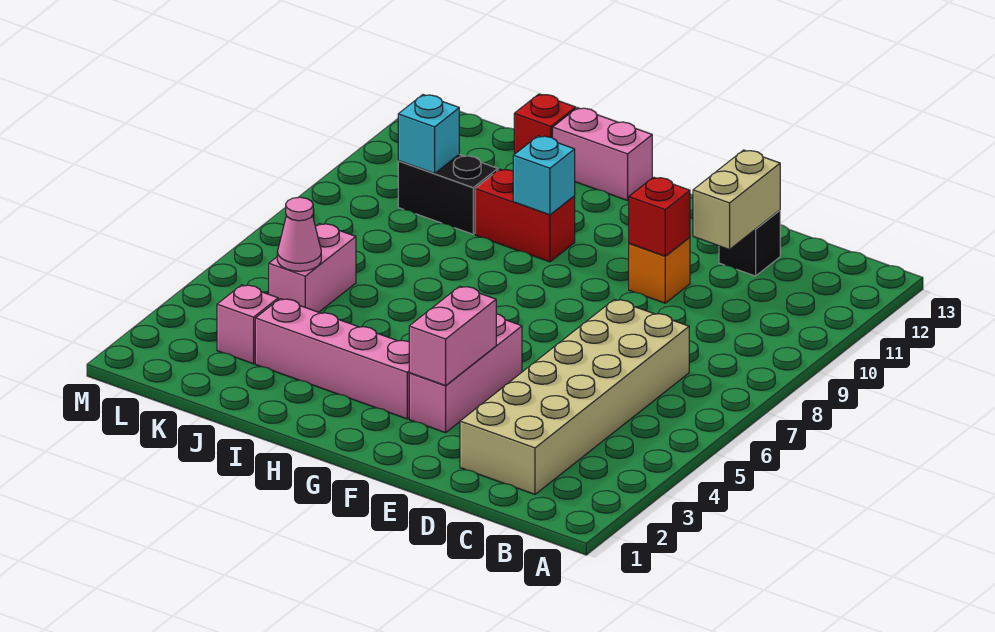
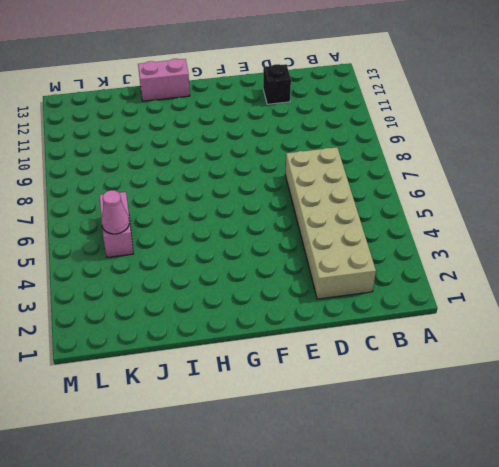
none -> orange 1x1 brick [629,237,690,303]
none -> pink 1x3 brick [409,314,522,433]
none -> pink 1x4 brick [255,299,409,419]

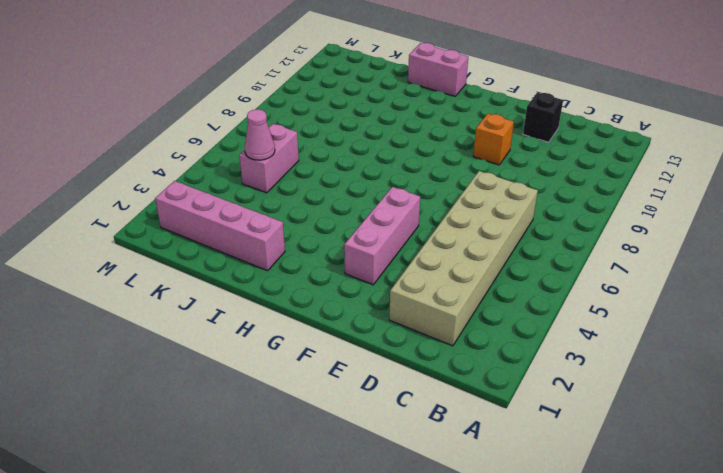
pink 1x4 brick [155,181,285,271] -> pink 1x4 brick moved to [255,299,409,419]
none -> red 1x2 brick [475,169,575,262]
none -> black 1x2 brick [398,155,498,234]
none -> red 1x1 brick [514,94,576,154]

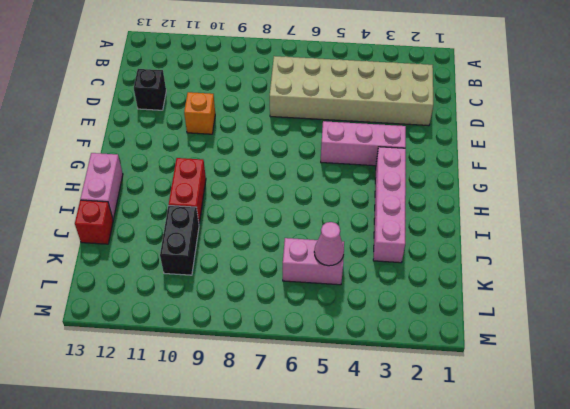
none -> pink 1x1 brick [217,285,278,364]
none -> tan 1x2 brick [693,150,780,249]
none -> red 1x1 brick [629,177,690,256]

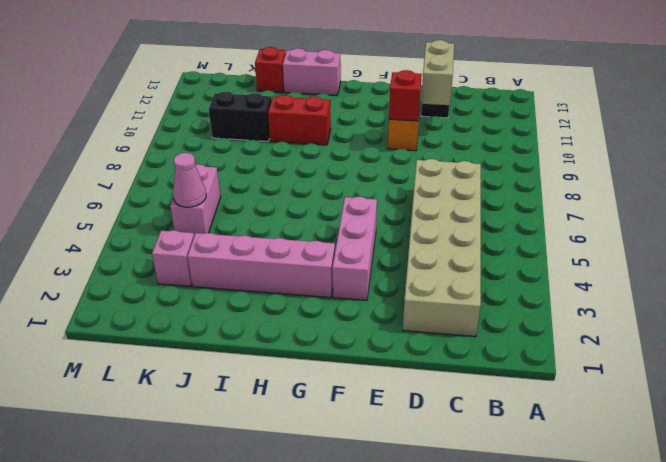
none -> pink 1x2 brick [409,286,496,386]
none -> cyan 1x1 brick [513,136,575,215]
none -> cyan 1x1 brick [398,95,459,173]

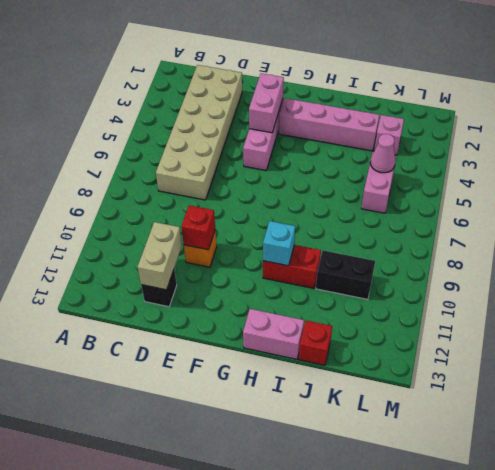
none -> cyan 1x1 brick [398,95,459,173]

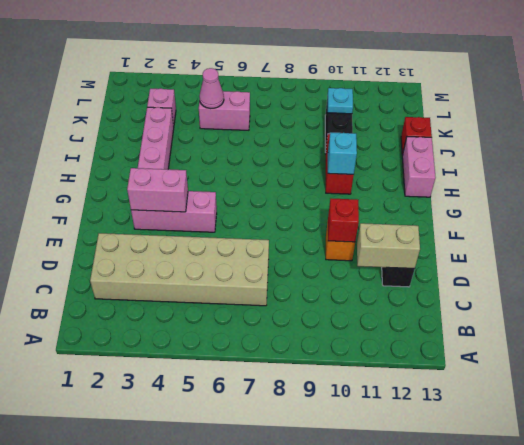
cyan 1x1 plate [328,88,353,114] -> cyan 1x1 brick [398,95,459,173]

